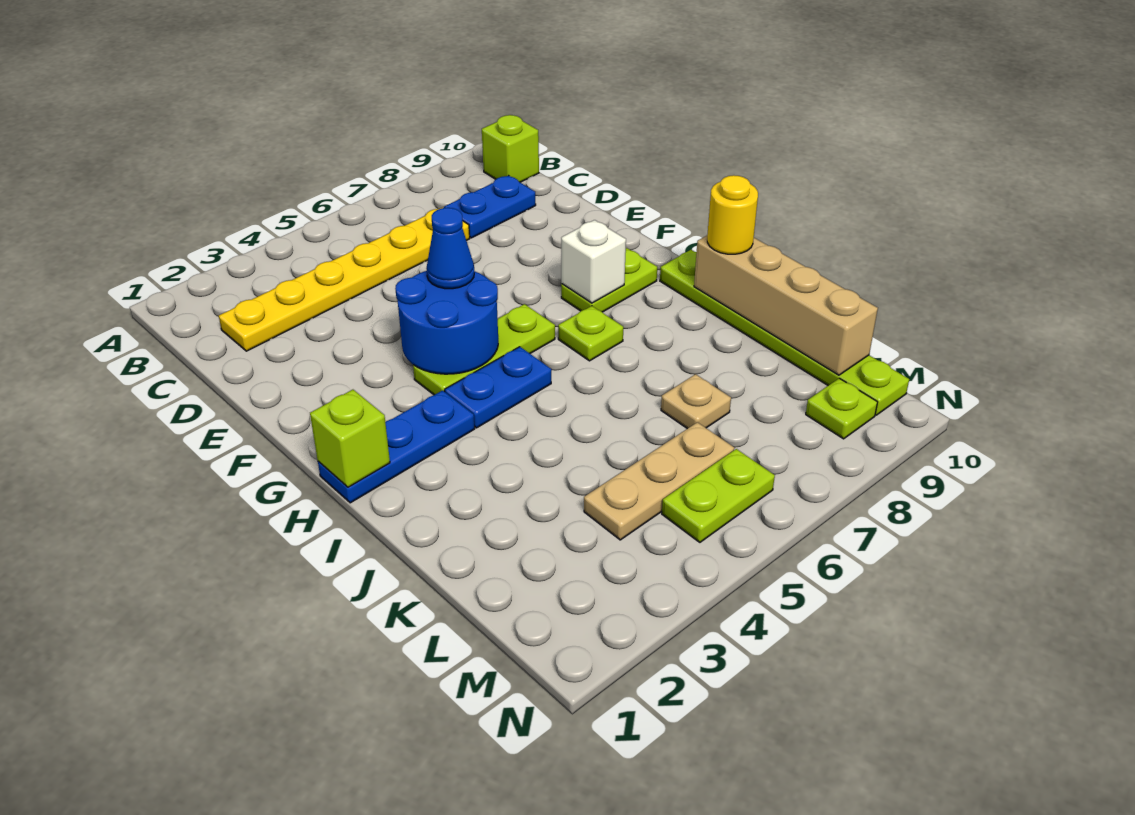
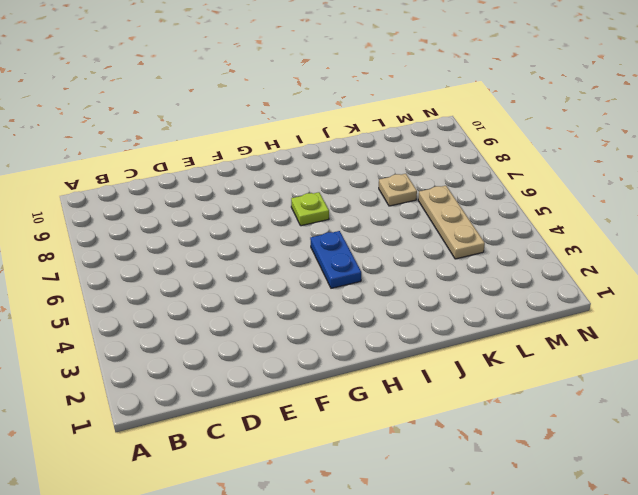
none -> lime 1x1 brick [482,115,539,182]
none -> yellow 1x6 plate [219,207,470,351]
none -> blue 1x2 plate [444,176,536,238]

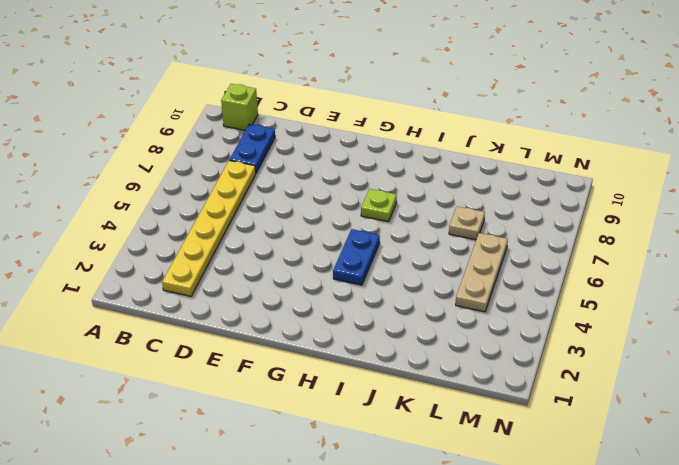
none -> lime 1x3 plate [413,304,555,395]
none -> lime 1x2 plate [561,248,657,312]
none -> blue 1x3 plate [318,391,475,503]

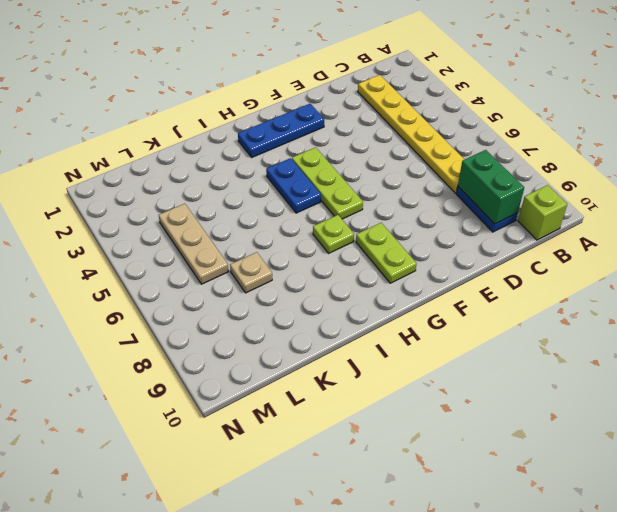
green 1x2 brick [458,150,524,224] -> none
blue 1x3 plate [238,104,324,157] -> blue 1x3 plate turned to [318,391,475,503]
none -> lime 1x6 plate [660,250,909,415]
none -> lime 1x2 plate [662,449,775,542]
none -> lime 1x1 plate [806,378,878,439]

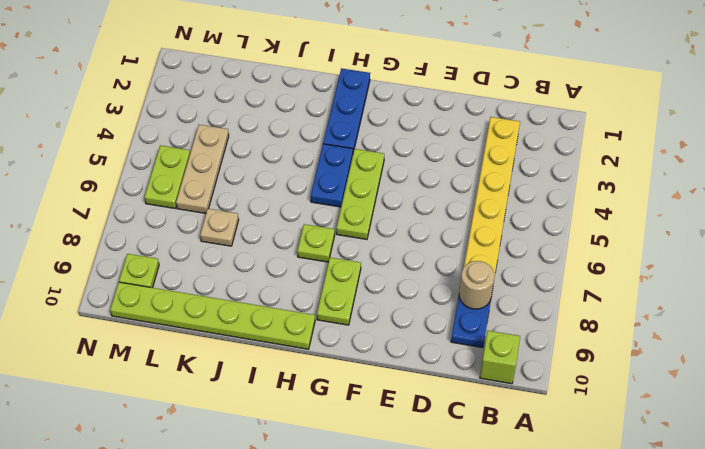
tan 1x1 round brick [459,261,494,309] -> none
none -> blue 2x2 round brick [395,271,498,374]
none -> white 1x1 brick [561,220,626,303]
none -> lime 1x1 brick [310,390,390,487]

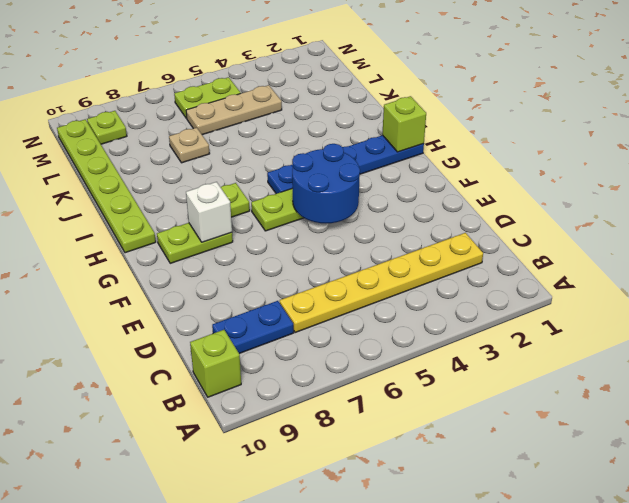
none -> tan 1x4 brick [694,236,878,375]
none -> blue 1x1 cone [426,208,474,289]
none -> yellow 1x1 round brick [707,175,758,254]

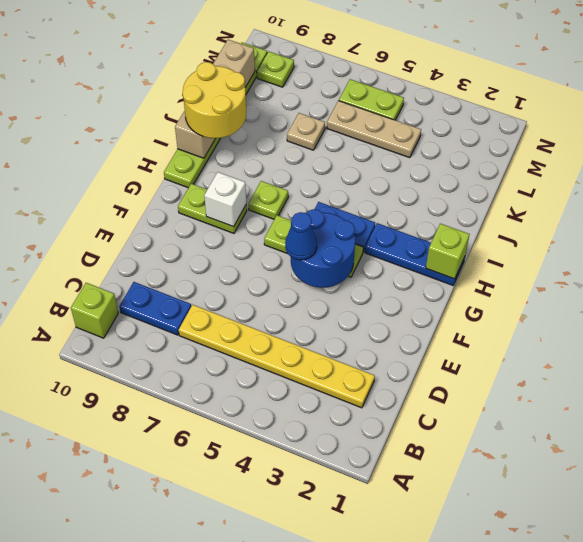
yellow 2x2 round brick [183,62,246,138] -> yellow 1x1 round brick [707,175,758,254]

